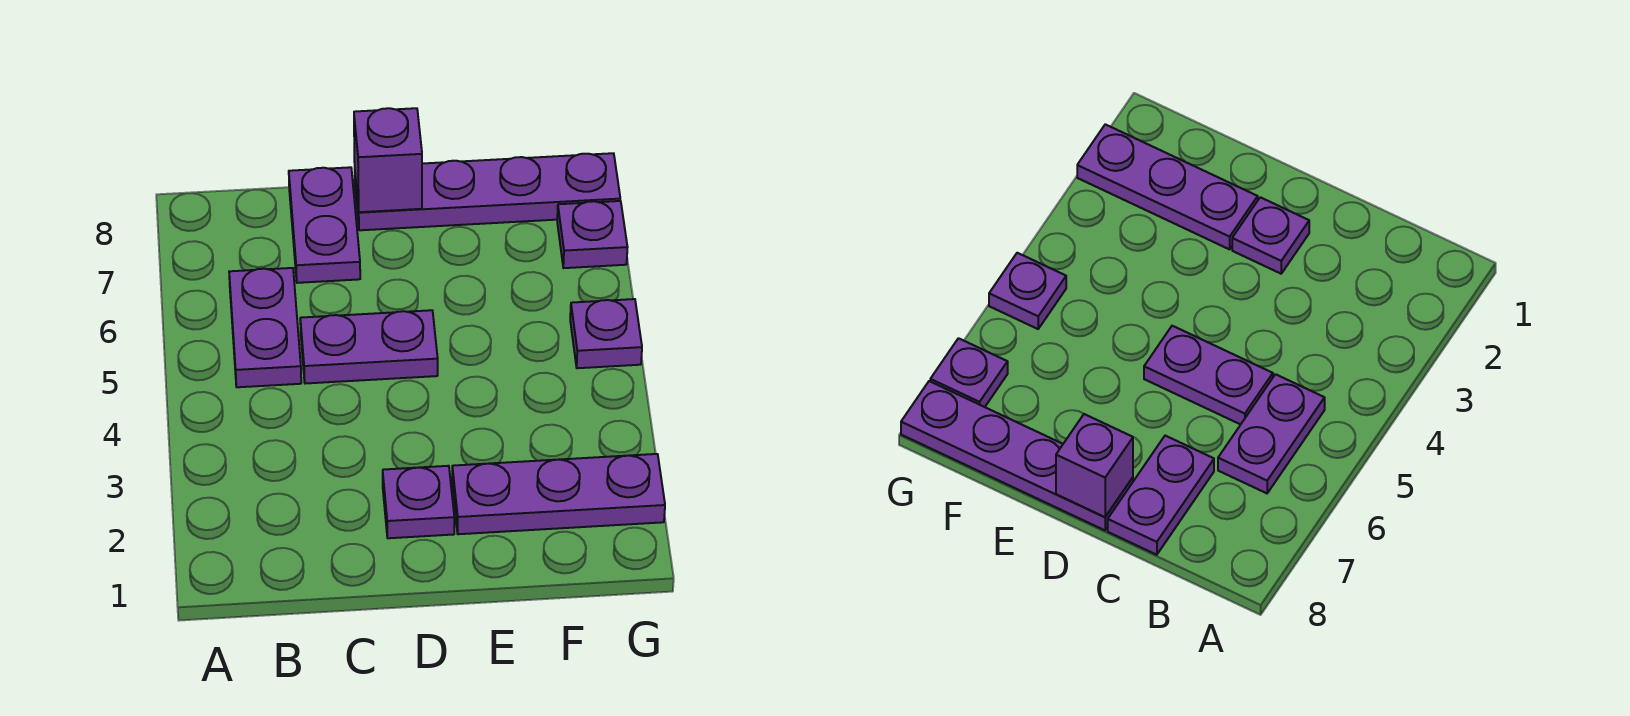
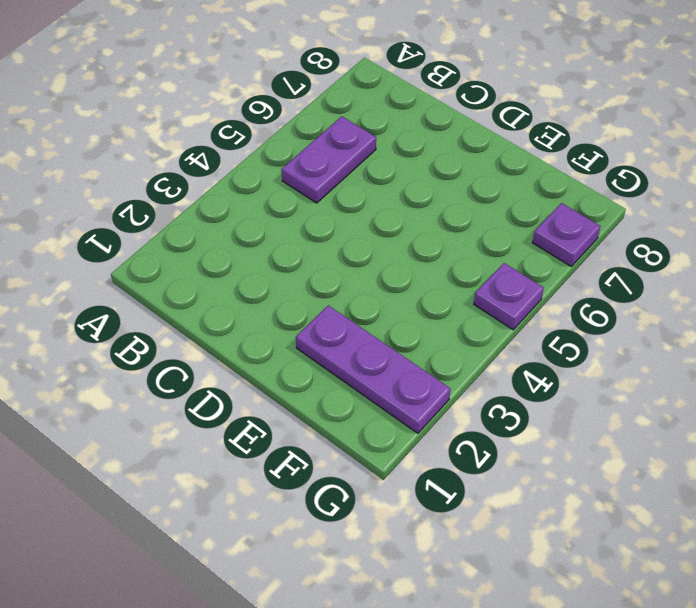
none -> purple 1x2 plate [300,310,438,384]
none -> purple 1x2 plate [289,167,360,283]

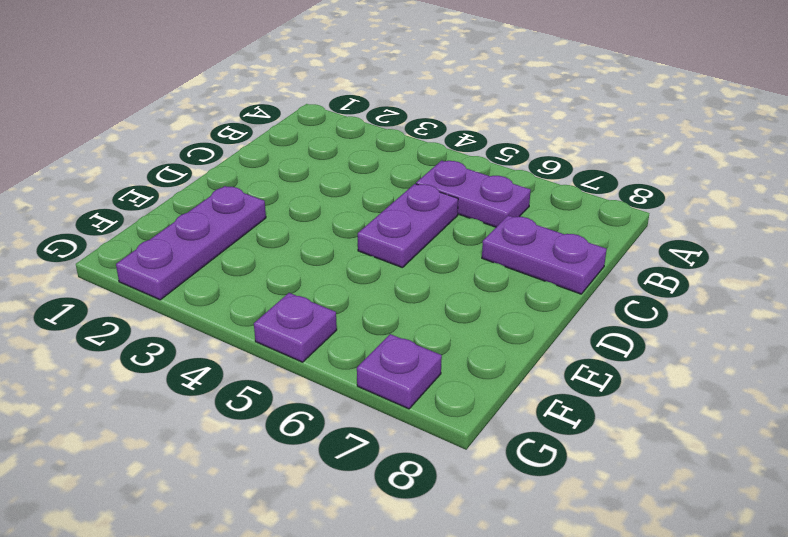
none -> purple 1x1 plate [383,466,454,538]
none -> purple 1x4 plate [355,153,620,230]

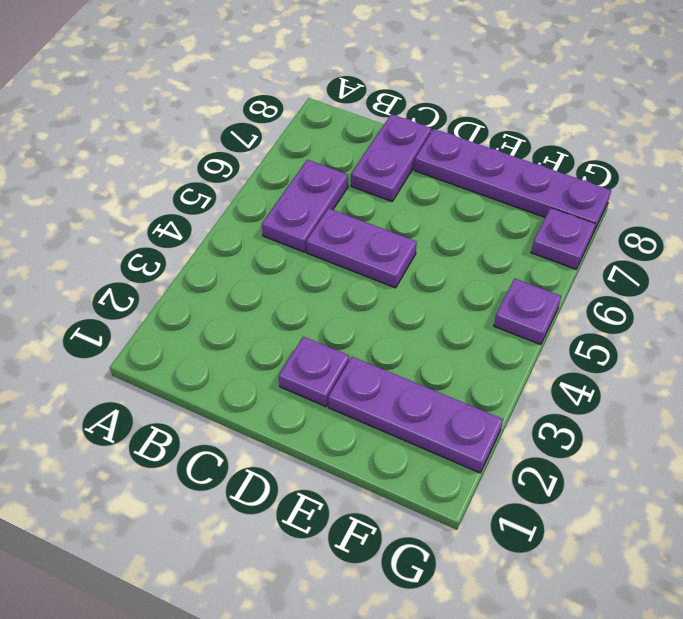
none -> purple 1x1 brick [354,108,422,212]

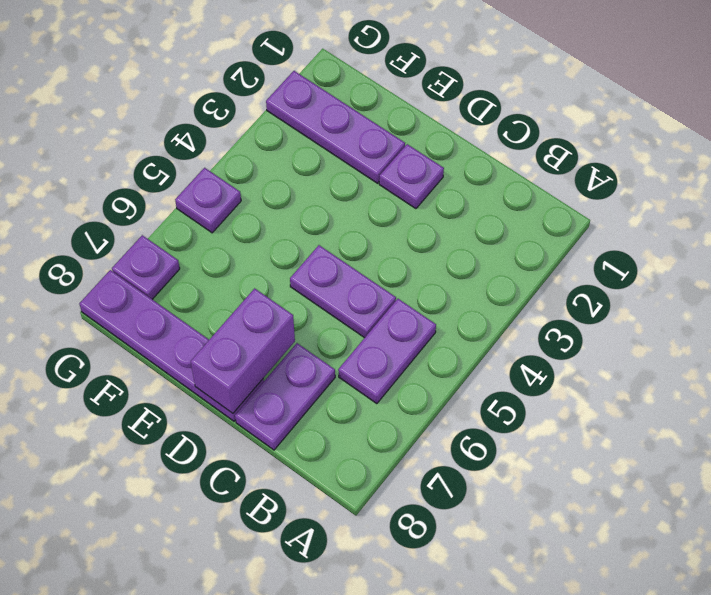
purple 1x2 brick [191,288,295,413] -> purple 1x1 brick [354,108,422,212]

